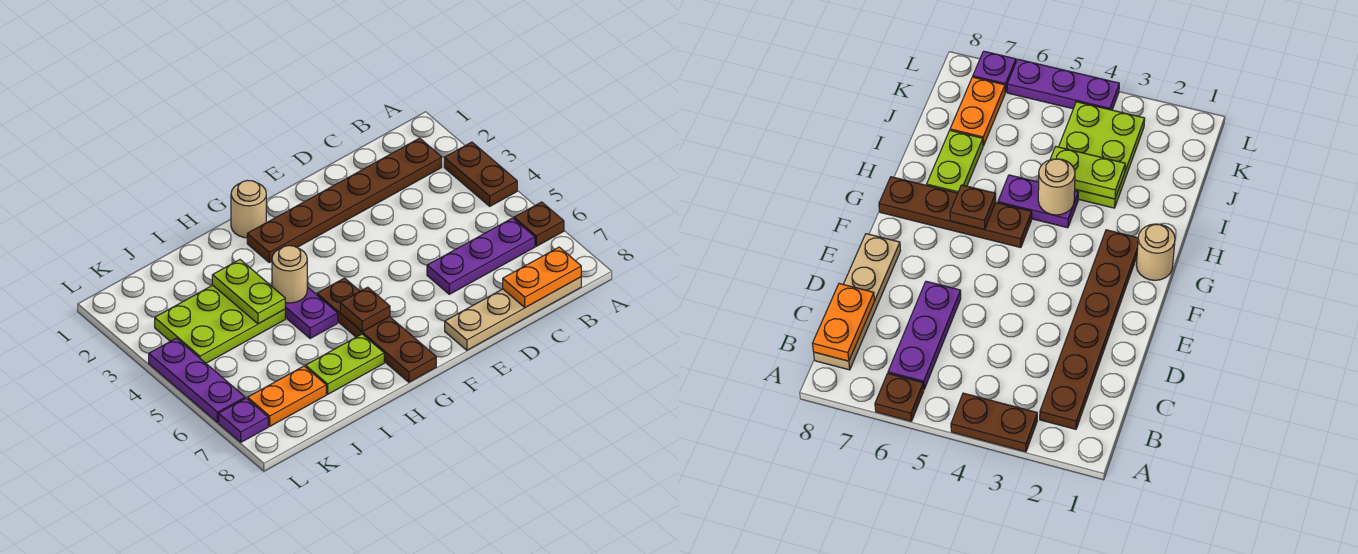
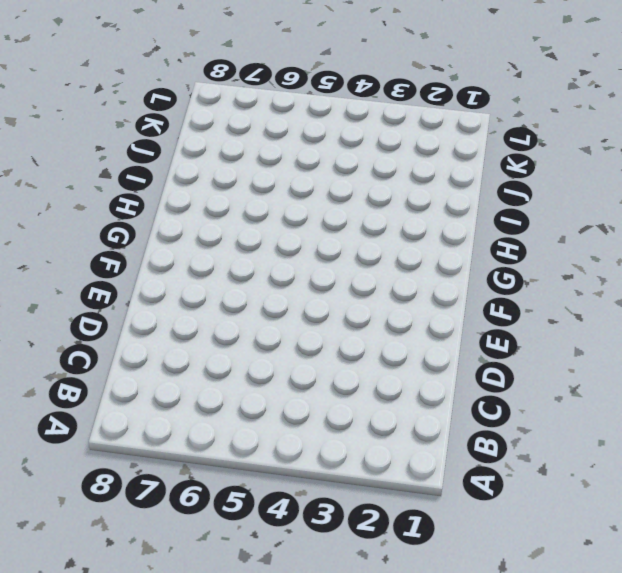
none -> brown 1x2 plate [444,142,517,206]
none -> brown 1x1 plate [514,202,564,246]
none -> brown 1x6 plate [247,138,442,263]

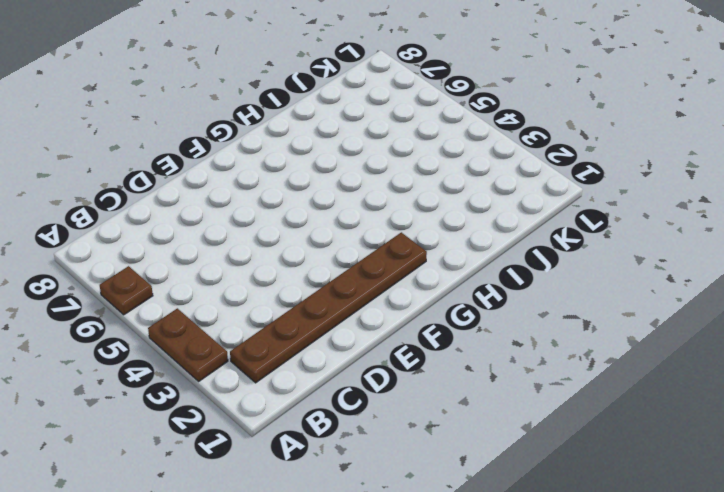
none -> purple 1x3 plate [427,218,535,294]
none -> tan 1x4 plate [445,277,581,350]
none -> tan 1x1 round brick [231,180,266,238]

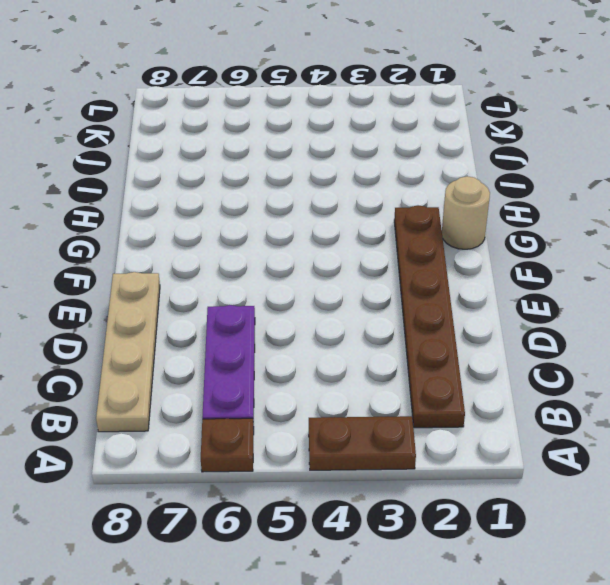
none -> brown 1x4 plate [317,278,436,382]
none -> purple 1x2 plate [285,287,338,339]
none -> lime 1x2 plate [306,334,384,394]

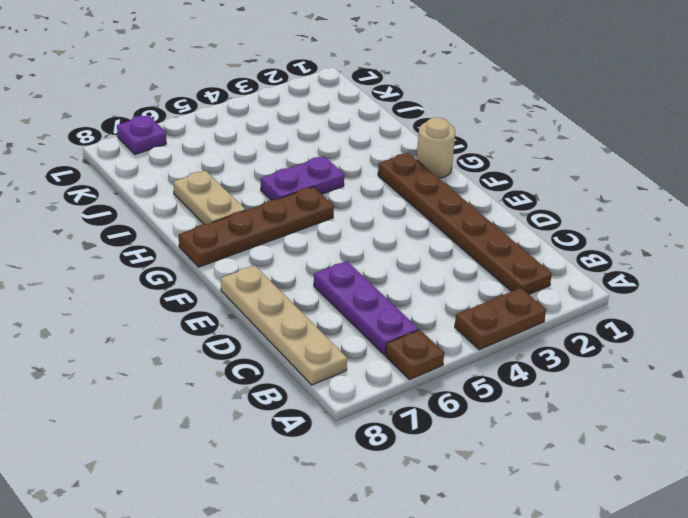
tan 1x2 plate [173,171,246,224] -> lime 1x2 plate [306,334,384,394]
none -> lime 2x3 plate [155,285,285,363]
none -> orange 1x2 plate [248,366,326,426]
none -> purple 1x3 plate [149,338,245,423]

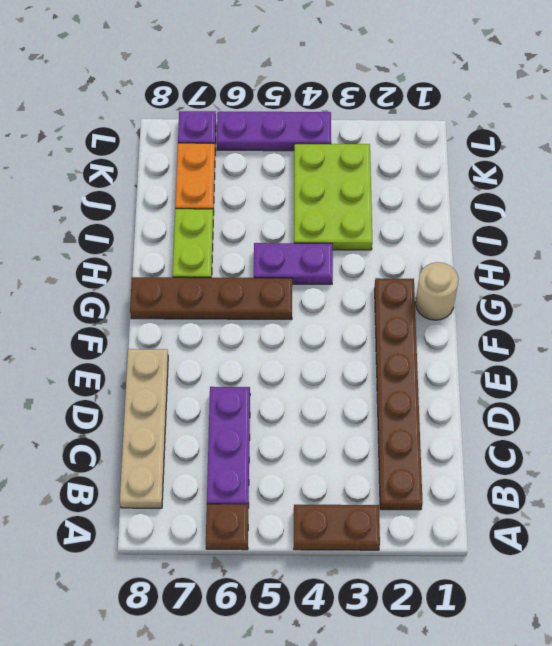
none -> orange 1x2 plate [503,247,581,307]
none -> brown 1x1 plate [340,287,390,332]
none -> tan 1x1 round brick [272,246,307,303]

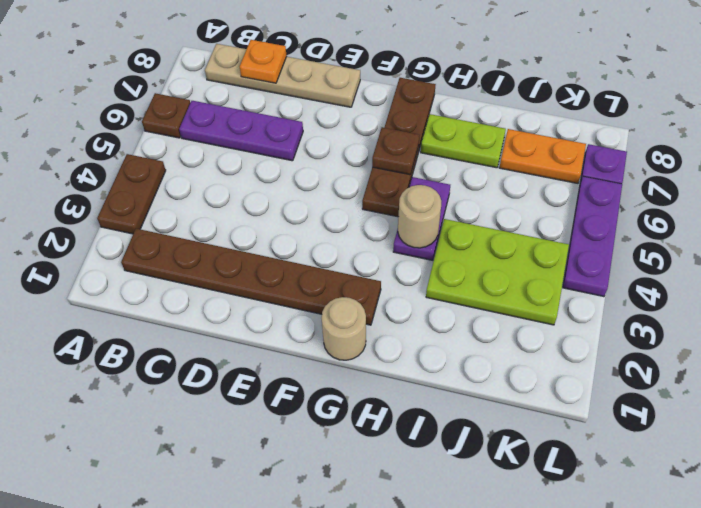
orange 1x1 plate [240,40,287,83] -> orange 1x2 plate [503,247,581,307]
none -> lime 1x2 plate [212,260,285,324]

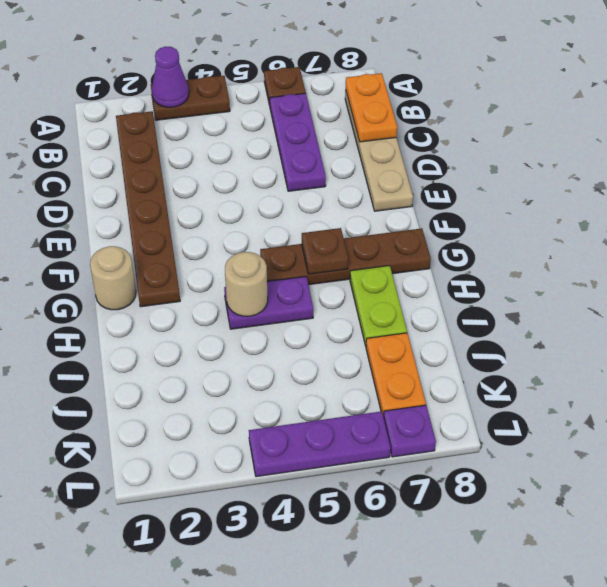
purple 1x1 cone [152,46,189,107] -> none
none -> lime 2x3 plate [155,285,285,363]
none -> lime 1x2 plate [212,260,285,324]

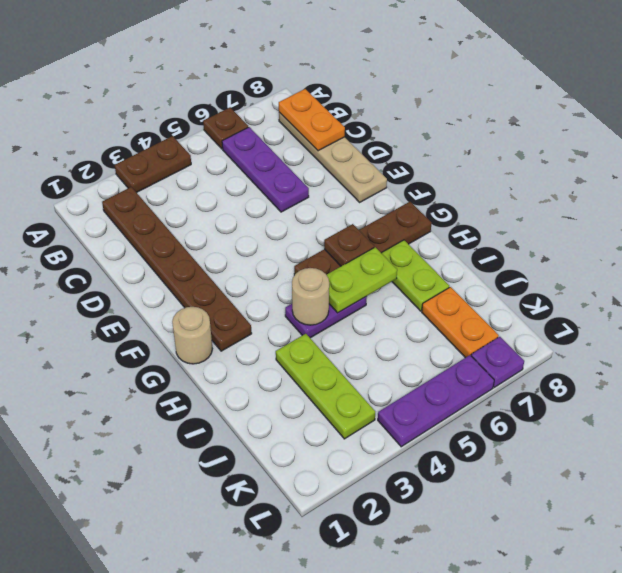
lime 1x2 plate [327,247,397,313] -> lime 1x2 plate moved to [212,260,285,324]
lime 1x3 plate [276,334,375,439] -> lime 2x3 plate [155,285,285,363]

